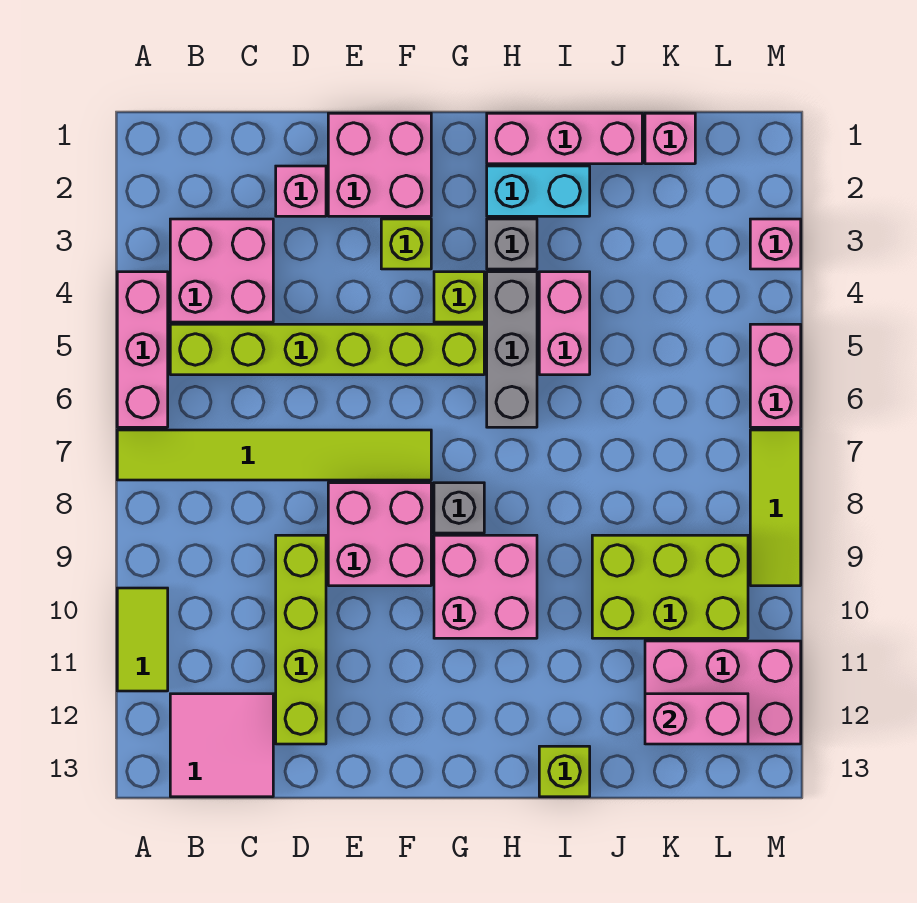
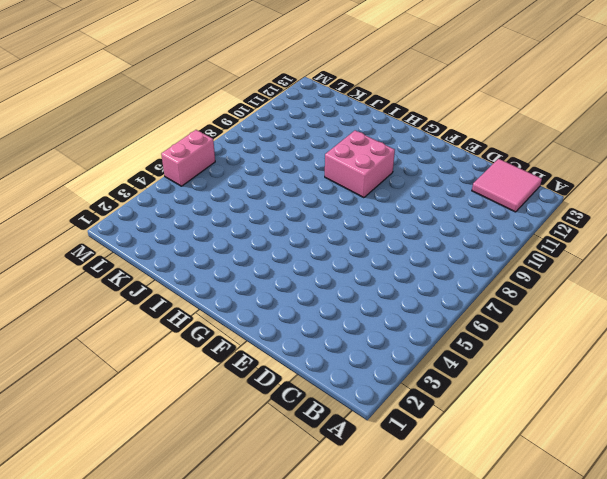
none -> pink 1x3 brick [117,272,168,427]
none -> lime 1x6 tile [117,430,431,480]
none -> lime 1x2 tile [117,588,168,691]

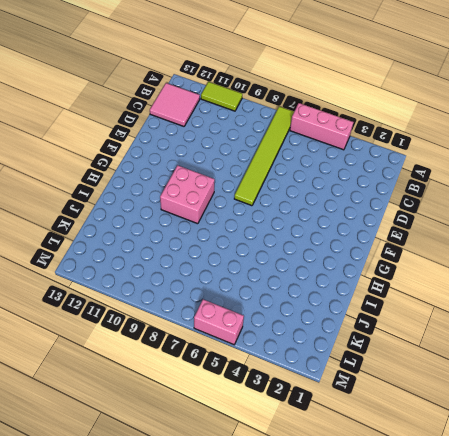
none -> pink 2x2 brick [170,219,273,322]
none -> lime 1x6 brick [170,324,484,375]
none -> pink 1x1 brick [276,166,326,216]

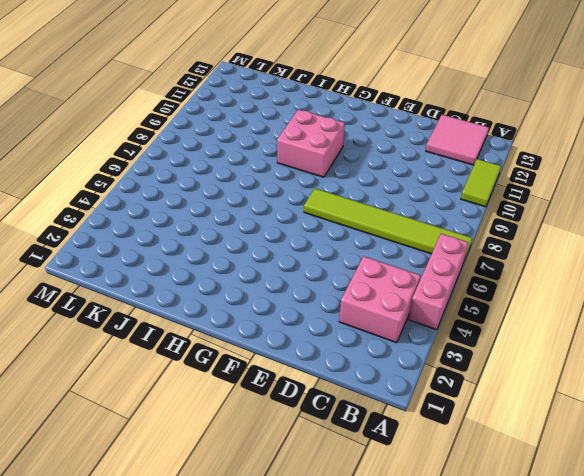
none -> lime 1x6 brick [170,324,484,375]
none -> pink 1x1 brick [276,166,326,216]
none -> lime 1x4 brick [276,535,326,744]

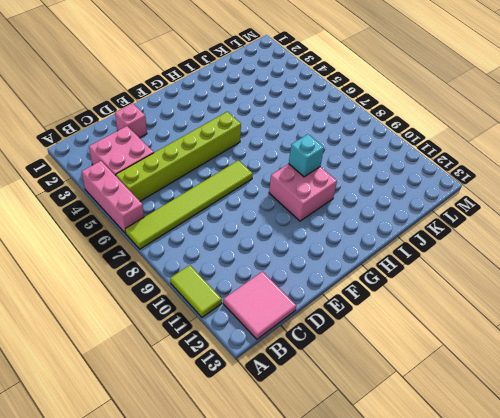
cyan 1x1 brick [289,134,324,177] -> none
none -> lime 1x4 brick [276,535,326,744]
none -> pink 2x2 brick [328,113,431,216]
none -> pink 2x2 brick [328,483,431,586]

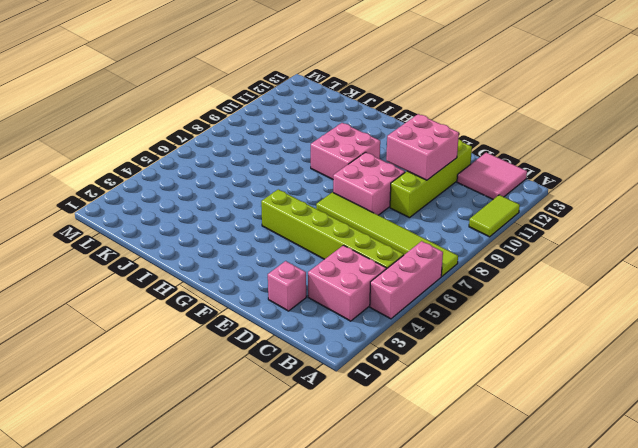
pink 2x2 brick [386,114,459,180] -> pink 2x2 brick moved to [328,113,431,216]
none -> lime 1x1 brick [381,219,431,269]
none -> lime 1x1 brick [434,272,484,322]
none -> grey 1x1 brick [434,483,484,533]

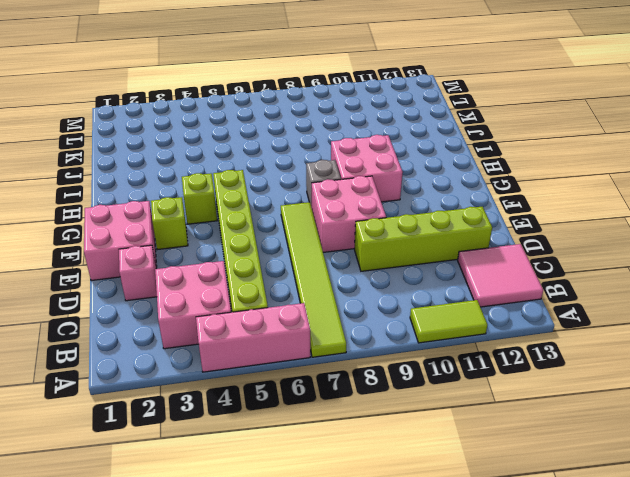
none -> pink 1x3 brick [487,113,642,164]
none -> cyan 1x2 brick [487,166,590,216]
none -> grey 1x1 brick [487,219,537,269]

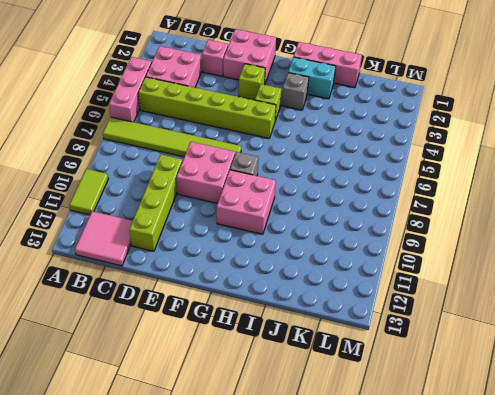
none -> grey 1x3 brick [487,272,537,427]
none -> pink 1x2 brick [539,272,590,375]
none -> lime 1x1 brick [539,746,590,797]

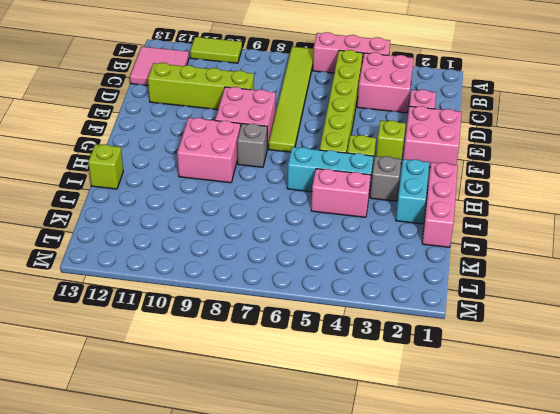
cyan 1x3 brick [287,147,374,194] -> grey 1x3 brick [487,272,537,427]
none -> lime 2x3 brick [592,535,748,638]
none -> pink 1x1 brick [645,113,695,164]
none -> pink 2x3 brick [645,641,801,744]

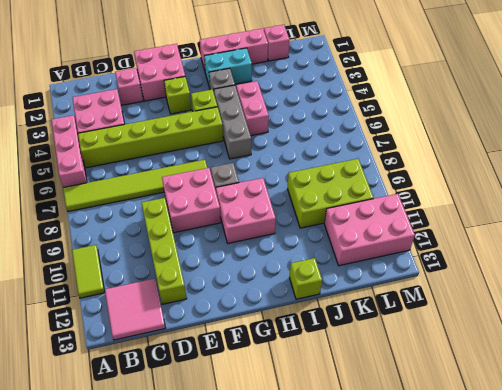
none -> pink 1x1 brick [750,219,801,269]
none -> pink 1x2 brick [750,324,801,427]
none -> lime 1x3 tile [750,430,801,586]

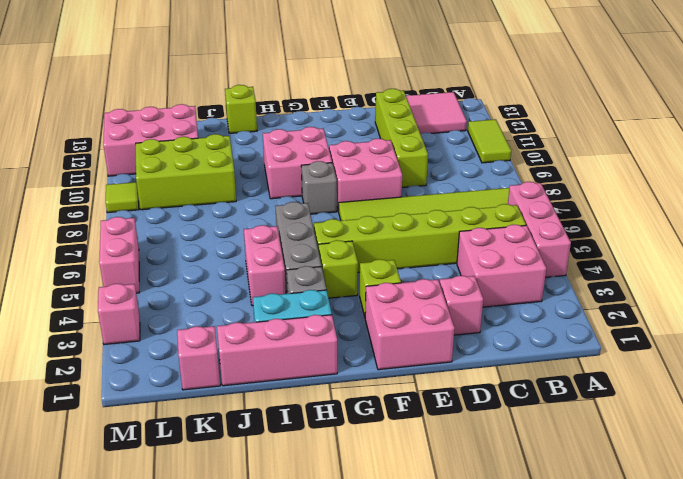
lime 1x1 tile [106,182,139,213] -> lime 1x3 tile [750,430,801,586]
none -> pink 1x2 brick [645,694,748,744]

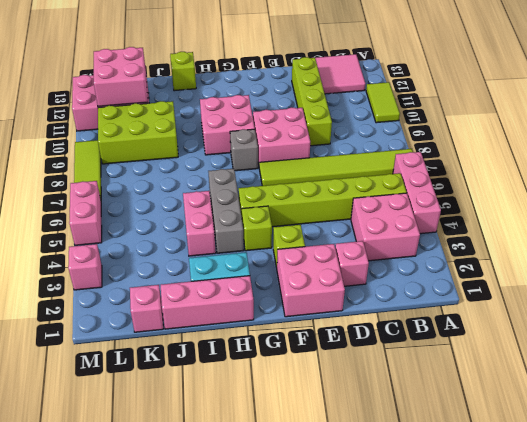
pink 2x2 brick [94,47,148,107] -> pink 1x2 brick [645,694,748,744]
none -> grey 1x1 brick [487,219,537,269]

